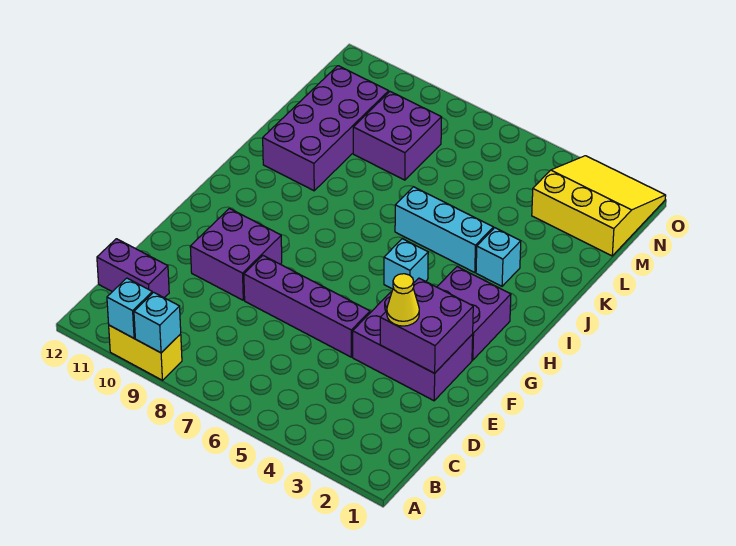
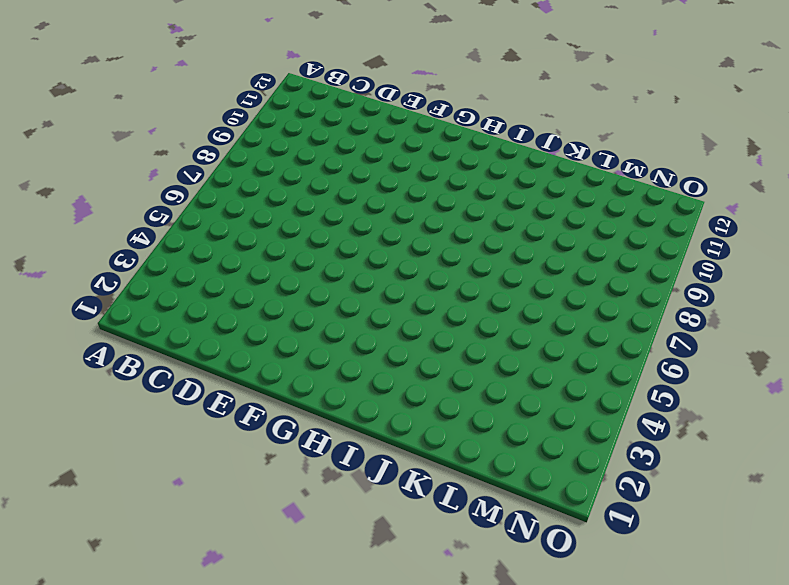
none -> yellow 1x2 brick [109,325,182,380]
none -> purple 1x2 brick [97,239,169,298]
none -> purple 2x3 brick [353,292,473,401]

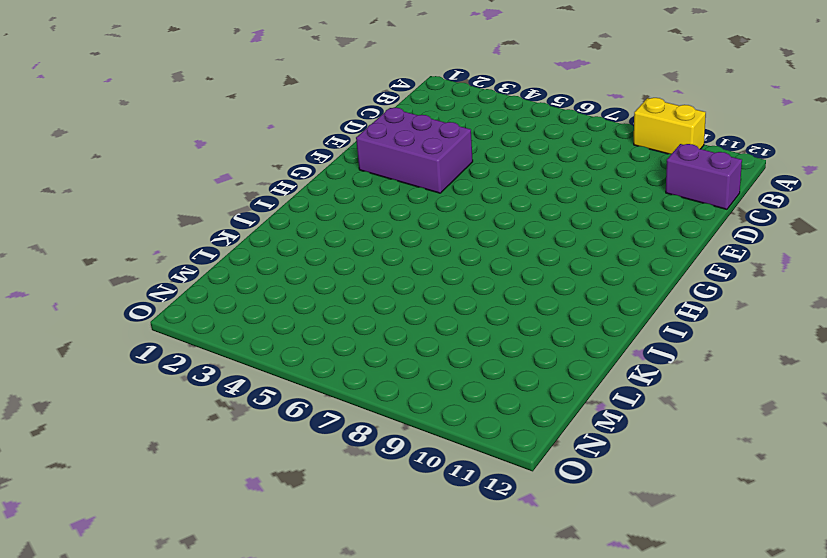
none -> purple 1x4 brick [244,256,370,357]
none -> purple 2x2 brick [190,209,282,300]
none -> purple 2x2 brick [437,267,511,360]

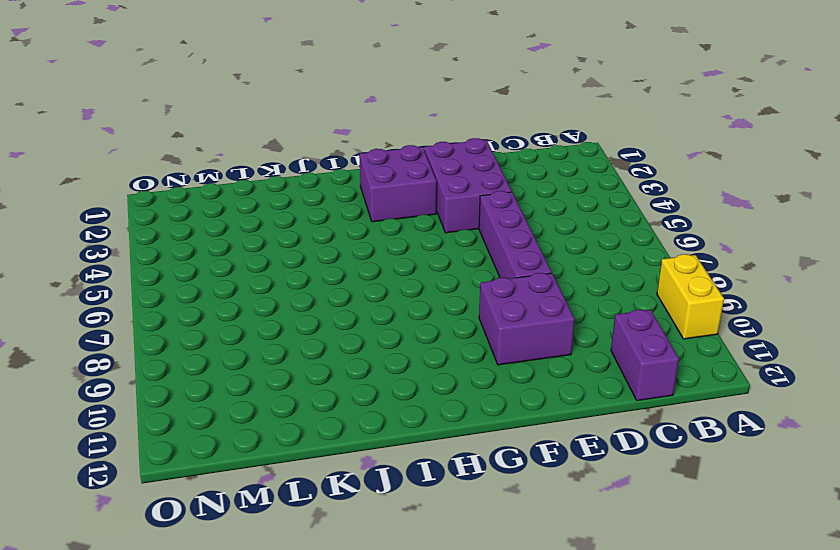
none -> cyan 1x1 brick [384,239,428,289]
none -> cyan 1x1 brick [476,228,521,286]
none -> cyan 1x3 brick [395,187,493,272]

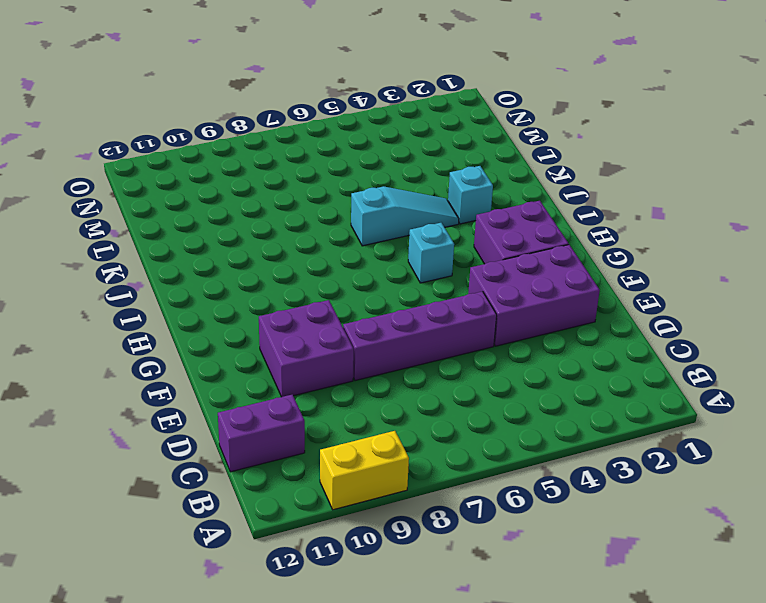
cyan 1x3 slope [351,186,459,246] -> cyan 1x3 brick [395,187,493,272]
none -> purple 2x4 brick [263,66,389,191]
none -> purple 2x2 brick [353,92,442,180]
none -> yellow 3x3 slope [532,156,666,256]

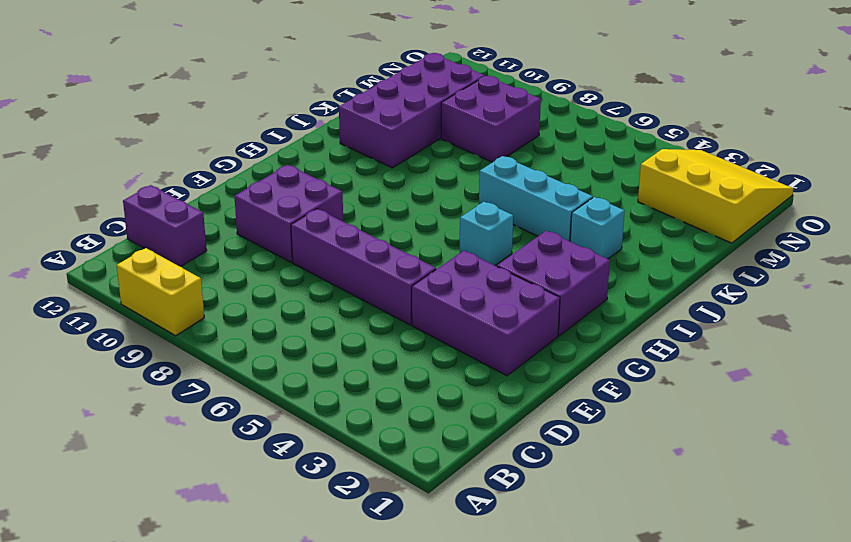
none -> cyan 1x1 brick [134,292,181,353]
none -> cyan 1x1 brick [107,278,152,338]
none -> purple 2x2 brick [380,278,473,373]

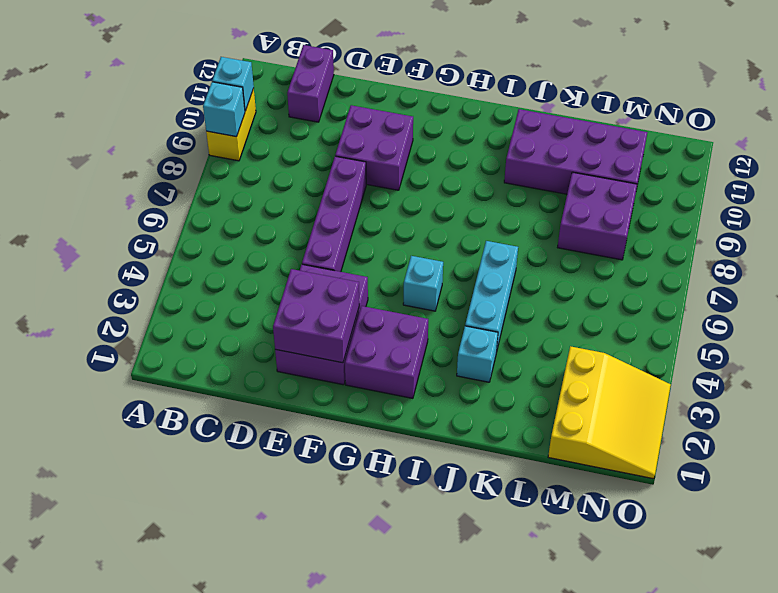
none -> yellow 1x1 cone [387,274,419,326]

